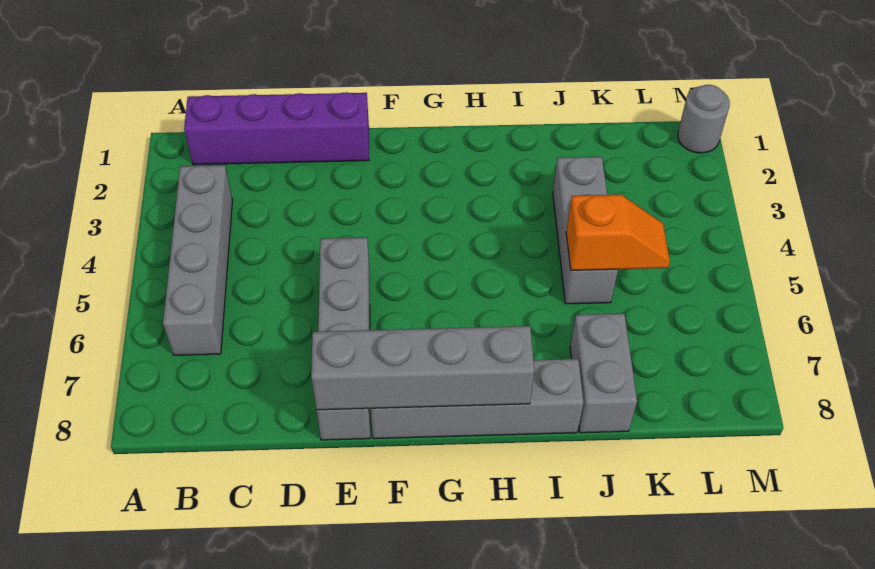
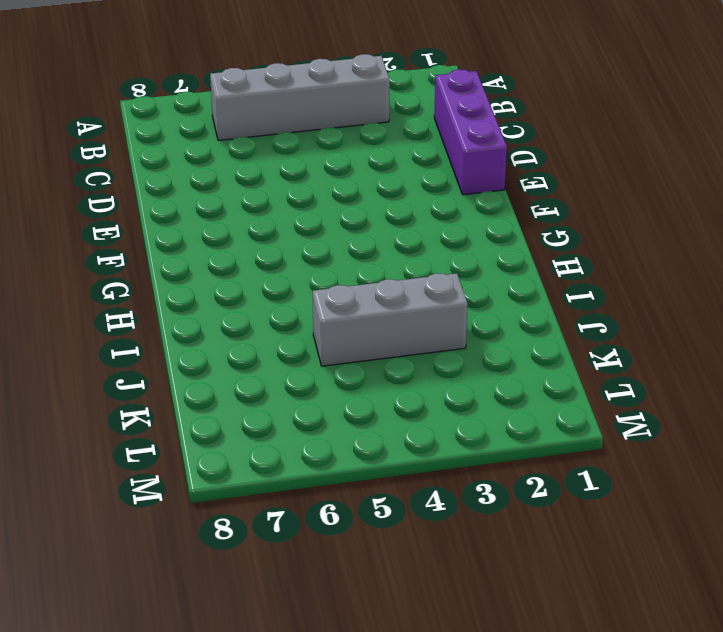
purple 1x3 brick [434,69,507,195] -> purple 1x4 brick [184,92,369,165]
none -> grey 1x4 brick [316,237,370,440]
none -> grey 1x4 brick [371,359,584,439]

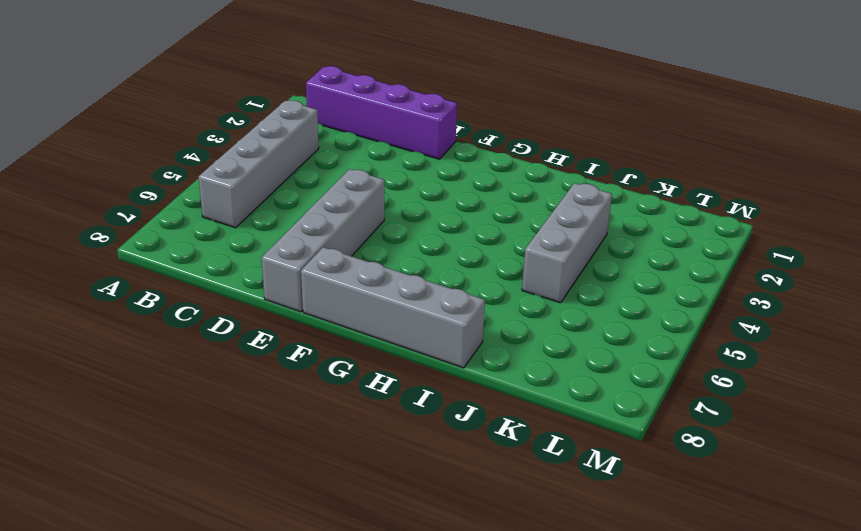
none -> grey 1x2 brick [570,313,637,433]
none -> grey 1x1 round brick [678,85,730,153]

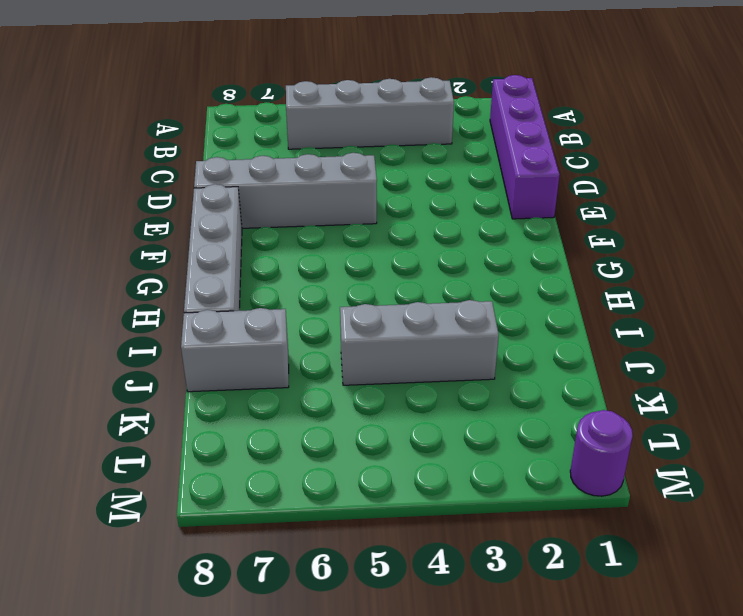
purple 1x1 round brick [570,410,633,496] -> grey 1x1 round brick [678,85,730,153]
none -> grey 1x4 brick [311,326,534,410]
none -> orange 1x2 slope [566,195,670,270]

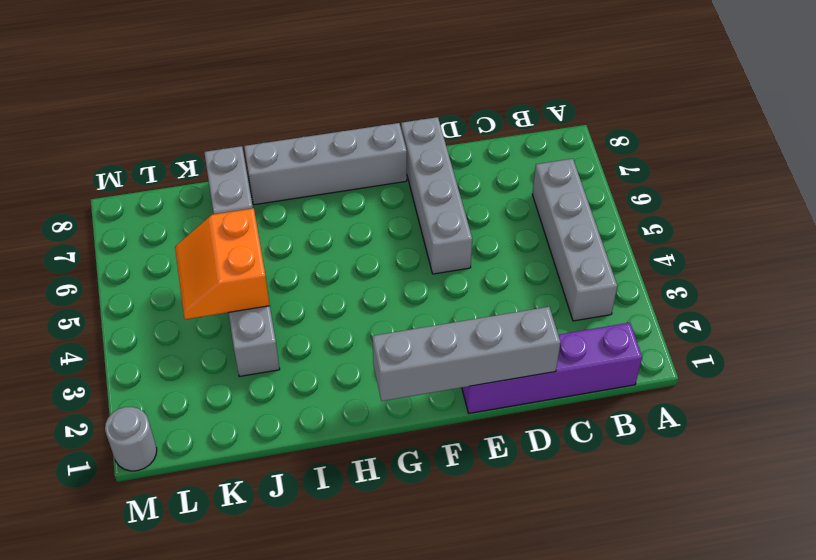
grey 1x4 brick [372,307,560,401] -> grey 1x4 brick moved to [311,326,534,410]
orange 2x2 slope [175,208,270,319] -> orange 1x2 slope [566,195,670,270]

